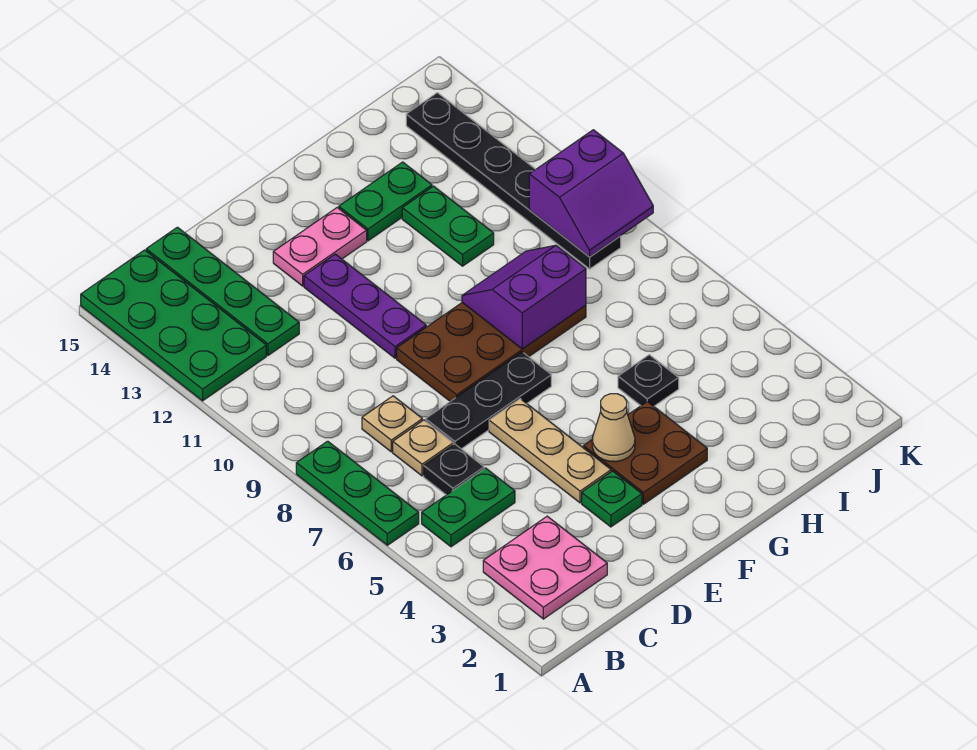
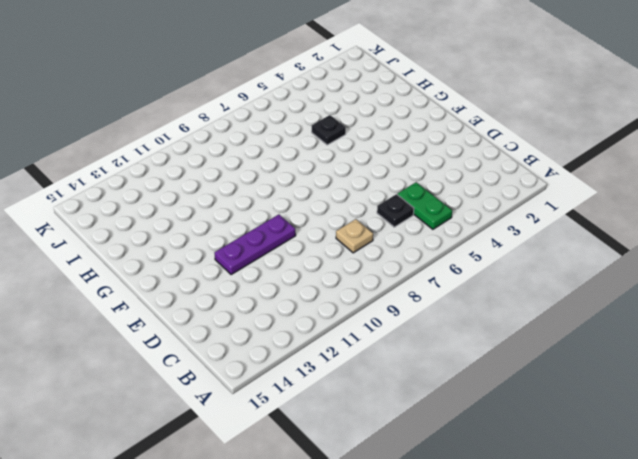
none -> green 1x3 plate [296,441,419,545]
none -> green 2x4 plate [81,250,266,401]
none -> pink 2x2 plate [483,516,607,619]

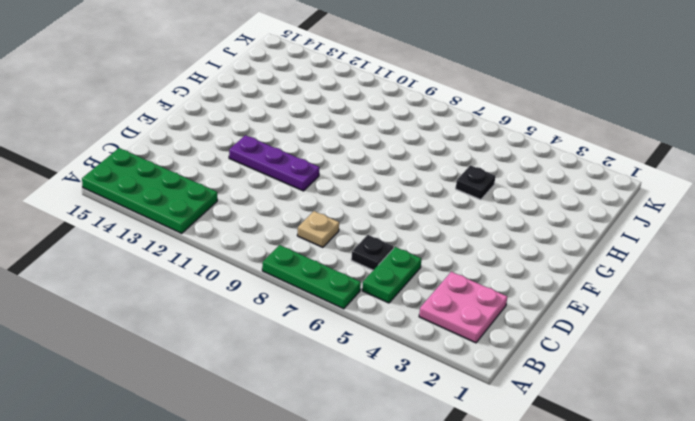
none -> tan 1x1 plate [393,420,453,476]
none -> green 1x4 plate [146,227,299,355]
none -> black 1x3 plate [426,352,551,449]

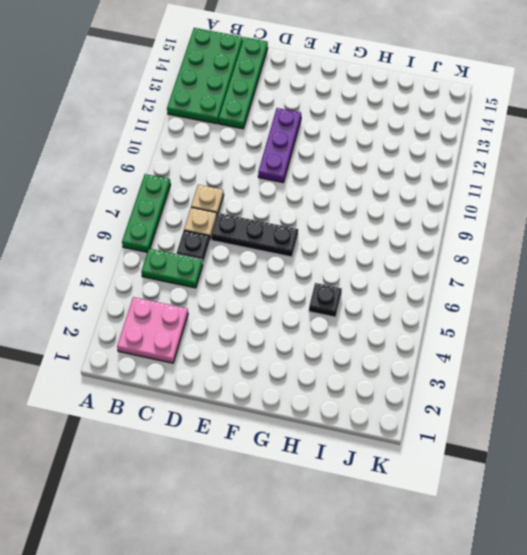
none -> green 1x1 plate [582,471,642,527]
none -> tan 1x3 plate [489,399,611,503]
none -> brown 2x4 plate [397,302,586,401]

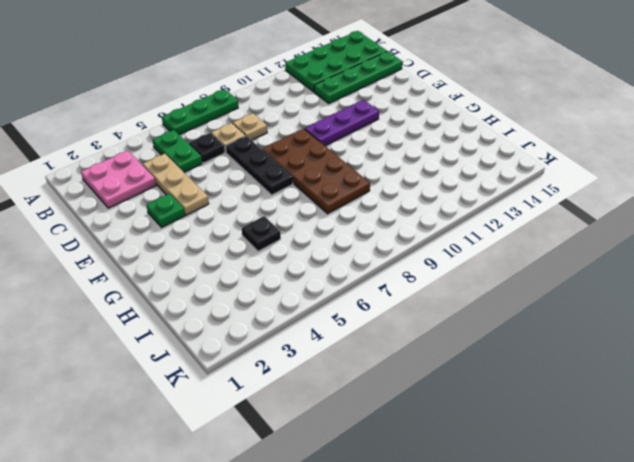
tan 1x3 plate [143,154,209,215] -> tan 1x3 plate turned to [489,399,611,503]
none -> pink 1x2 plate [273,207,367,286]
none -> brown 2x2 plate [583,401,707,504]
none -> green 1x2 plate [339,162,432,241]

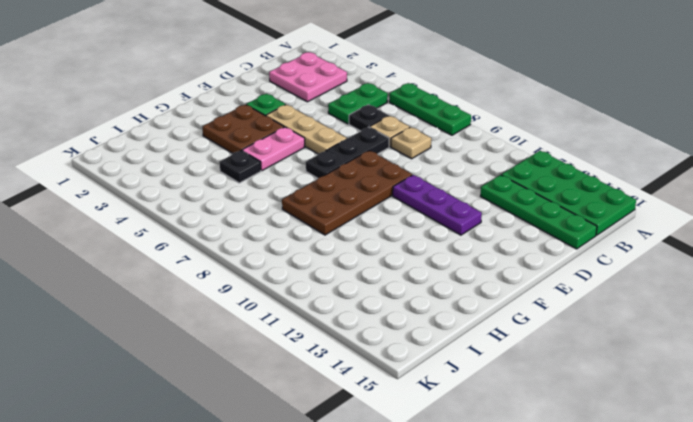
pink 1x2 plate [242,127,305,171] -> pink 1x2 plate moved to [273,207,367,286]
none -> green 1x2 plate [339,162,432,241]
none -> green 1x2 plate [402,186,494,266]
none -> black 1x6 plate [406,93,621,269]

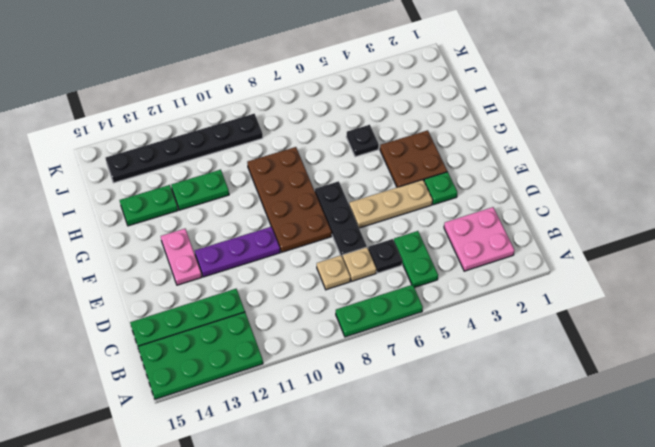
green 1x2 plate [120,185,178,226] -> green 1x2 plate turned to [339,162,432,241]
none -> tan 1x1 cone [592,394,635,462]
none -> purple 2x2 slope [462,245,586,349]
none -> purple 2x2 slope [529,130,653,257]

